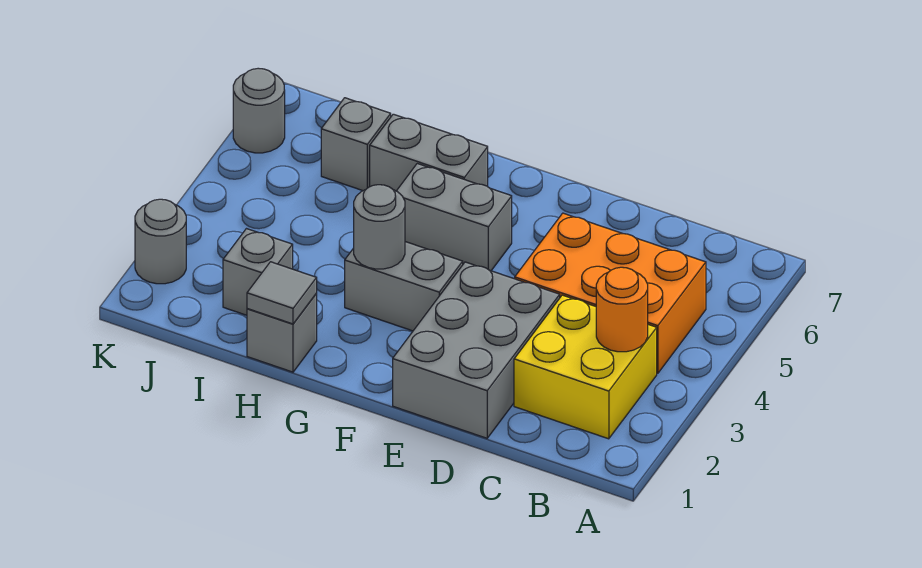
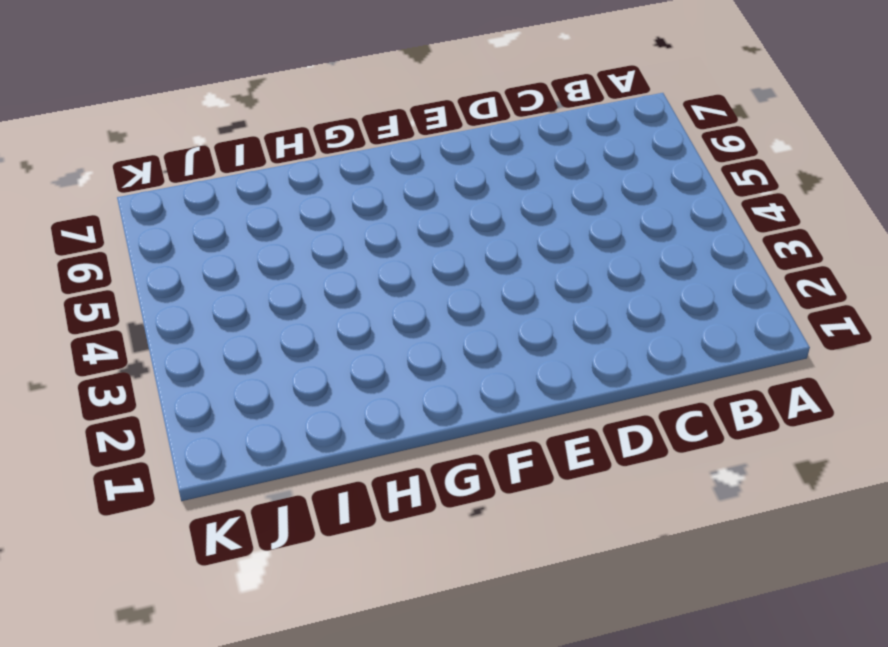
none -> yellow 2x2 brick [514,295,657,439]
none -> orange 2x3 brick [515,213,706,373]
none -> grey 2x3 brick [393,262,560,438]

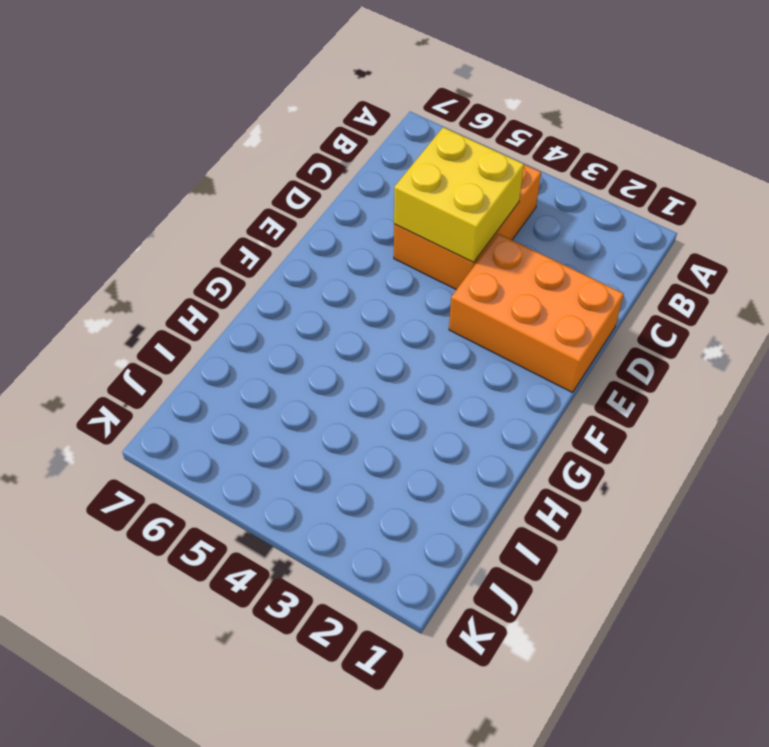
yellow 2x2 brick [394,127,524,262] -> yellow 2x2 brick moved to [514,295,657,439]
orange 2x3 brick [449,234,624,393] -> grey 2x3 brick [393,262,560,438]
none -> grey 1x2 brick [345,242,463,331]
none -> grey 1x2 brick [397,164,512,271]
none -> grey 1x2 brick [370,114,488,191]

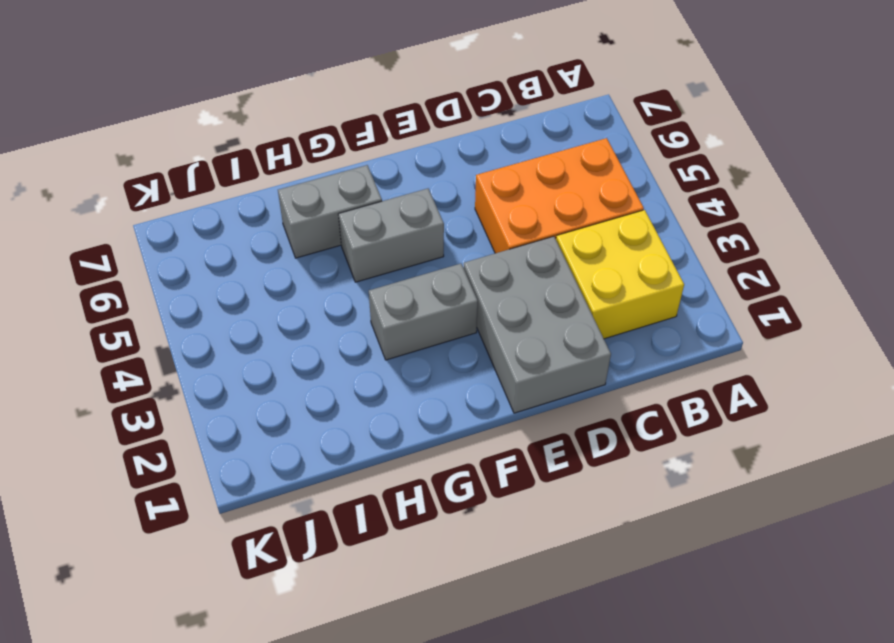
none -> grey 1x1 brick [247,294,317,372]
none -> grey 1x1 brick [223,229,293,315]
none -> grey 1x1 brick [321,98,391,191]

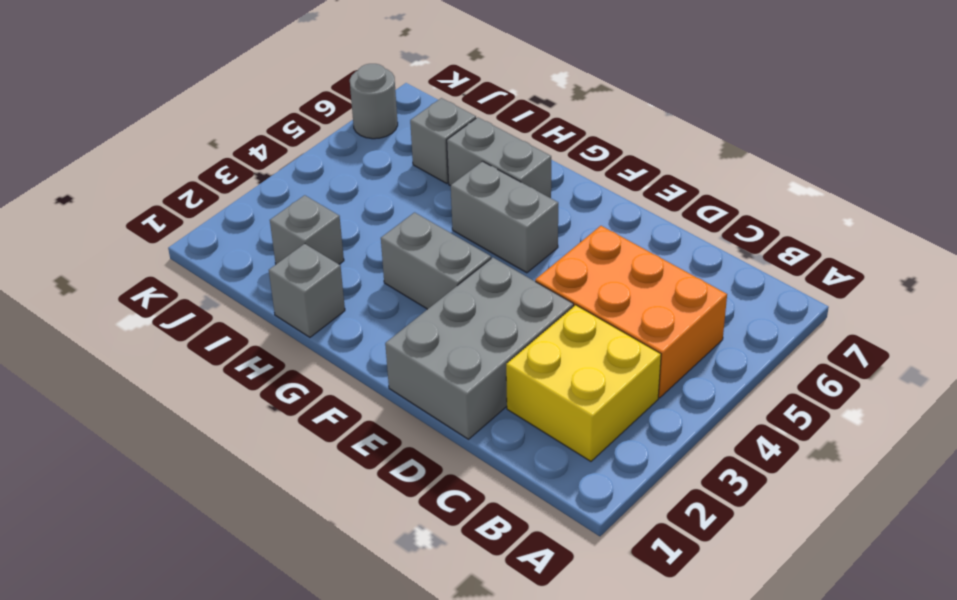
none -> grey 1x1 round brick [135,199,186,284]
none -> orange 1x1 round brick [596,267,648,352]
none -> grey 1x1 round brick [354,185,405,269]

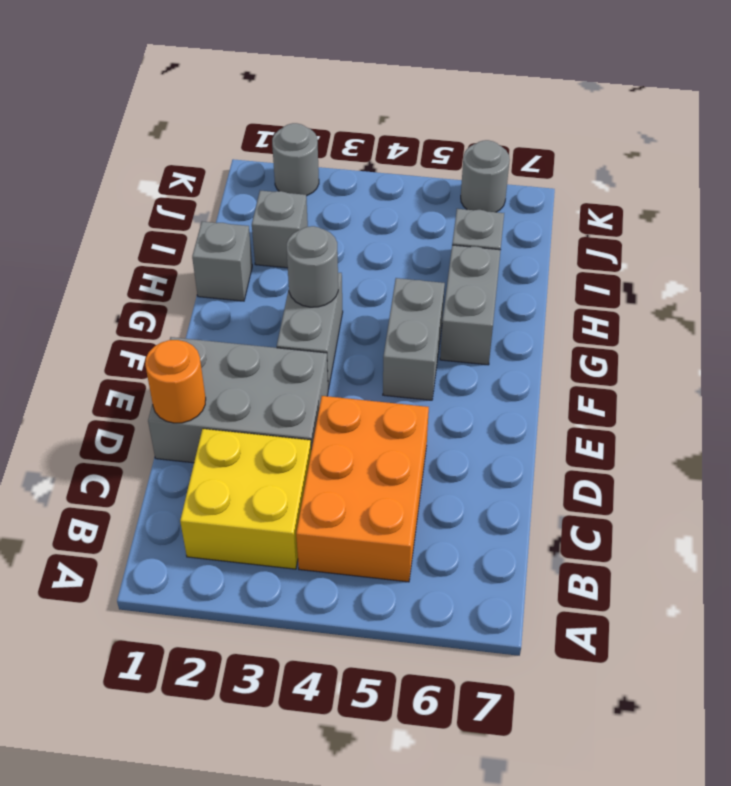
orange 1x1 round brick [145,340,206,423] -> orange 1x1 round brick moved to [596,267,648,352]
none -> grey 1x1 tile [247,262,317,324]

